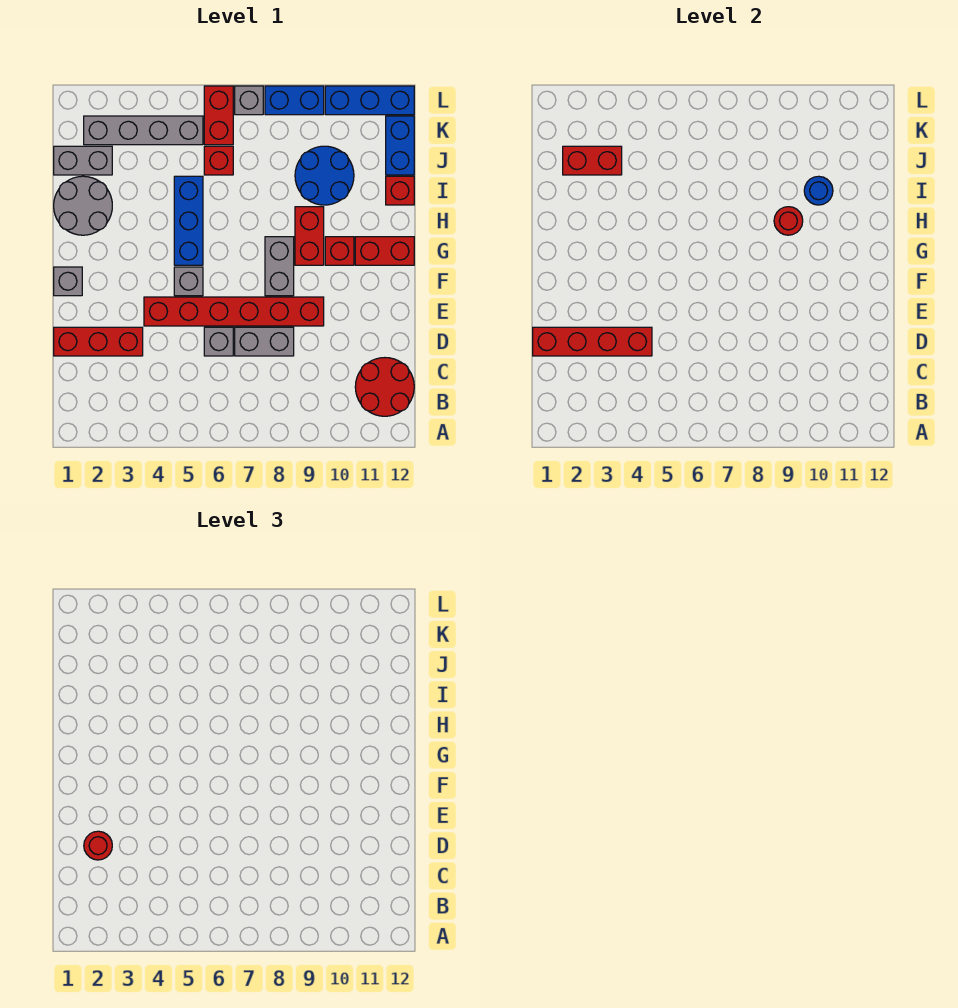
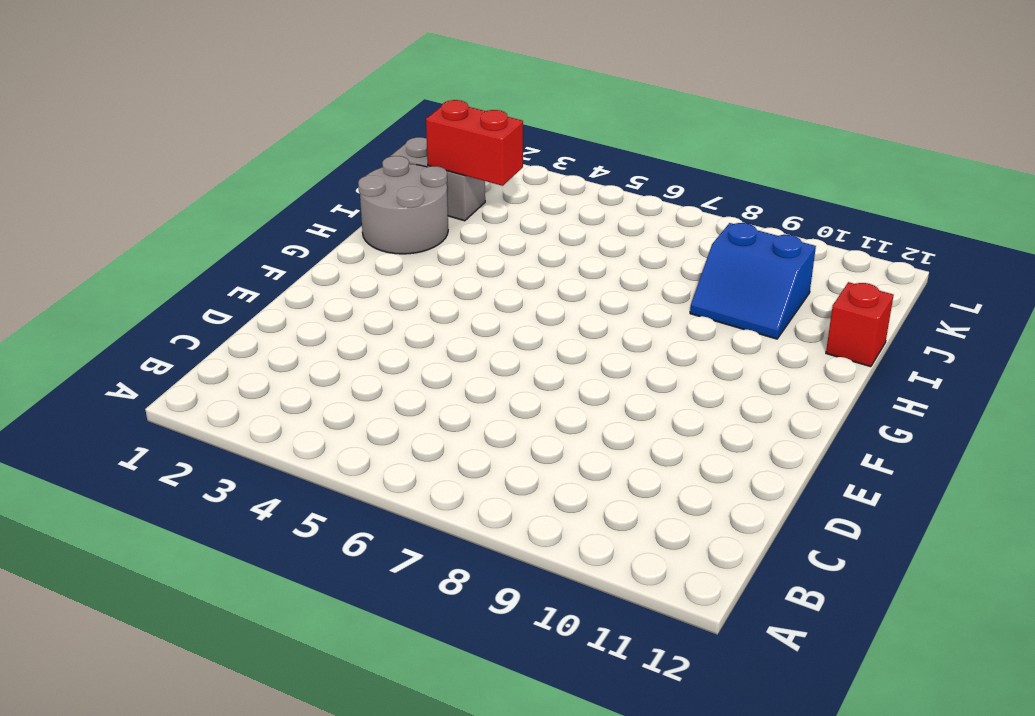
blue 2x2 slope [690,223,816,339] -> blue 2x2 round brick [295,146,354,205]
none -> red 2x2 round brick [355,358,414,416]
none -> red 1x3 brick [54,327,143,356]
none -> grey 1x1 brick [204,327,233,356]

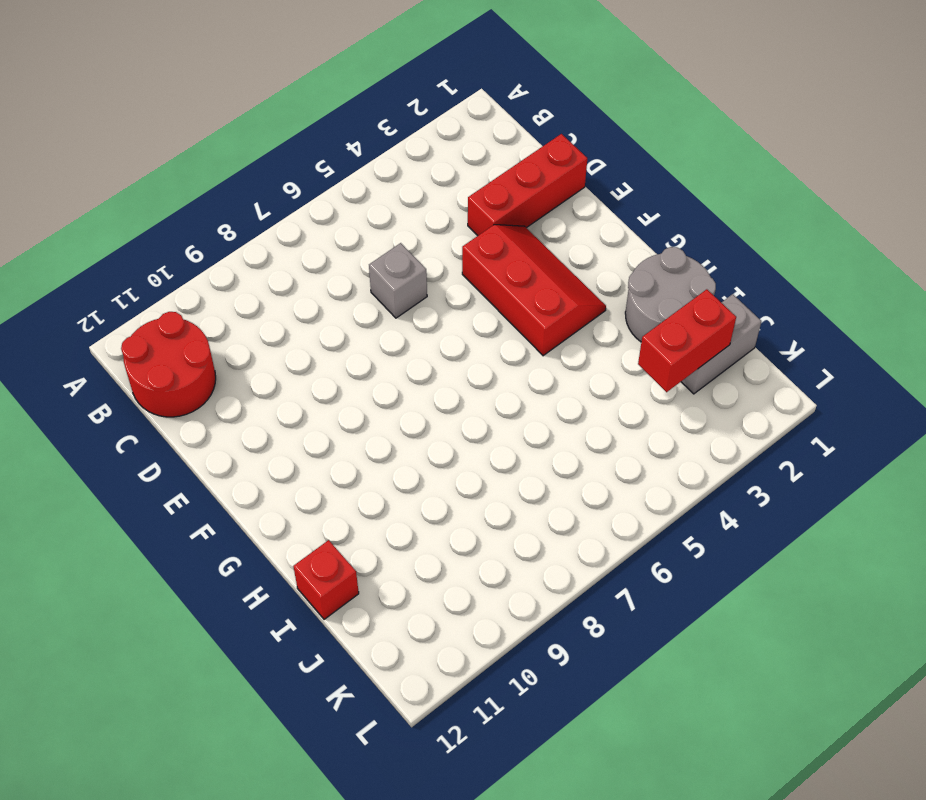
red 2x3 slope [462,225,606,356] -> red 1x6 brick [144,297,324,326]
none -> grey 1x2 brick [235,327,294,356]
none -> grey 1x1 brick [54,267,82,296]
none -> grey 1x1 brick [174,267,203,296]

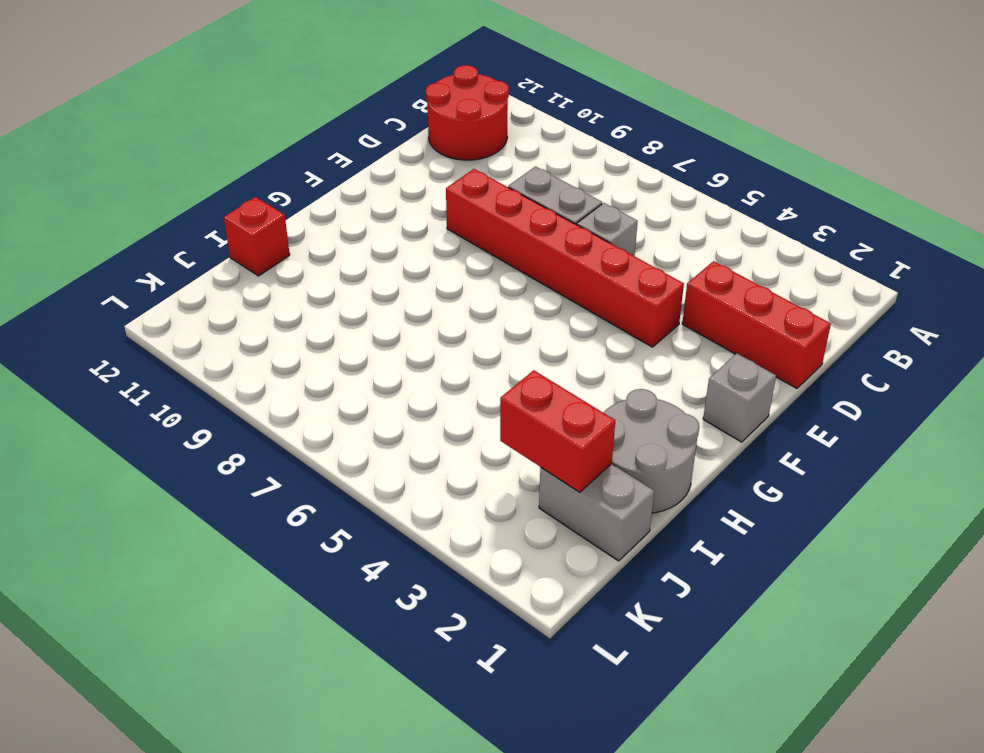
none -> grey 1x1 brick [174,267,203,296]
none -> grey 1x2 brick [265,237,294,296]
none -> blue 1x3 brick [174,176,203,265]

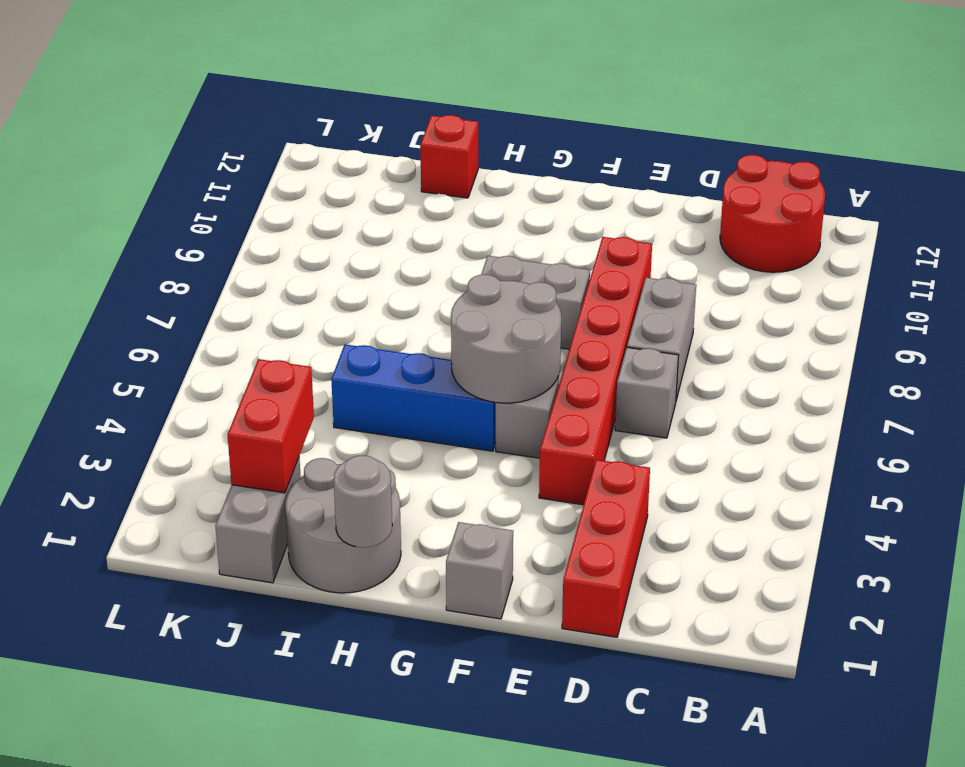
grey 2x2 round brick [451,274,561,403] -> none
grey 1x1 round brick [334,455,392,547] -> none
none -> red 1x2 brick [295,207,324,265]
none -> red 1x1 brick [325,237,354,265]
none -> red 1x2 brick [355,237,414,265]

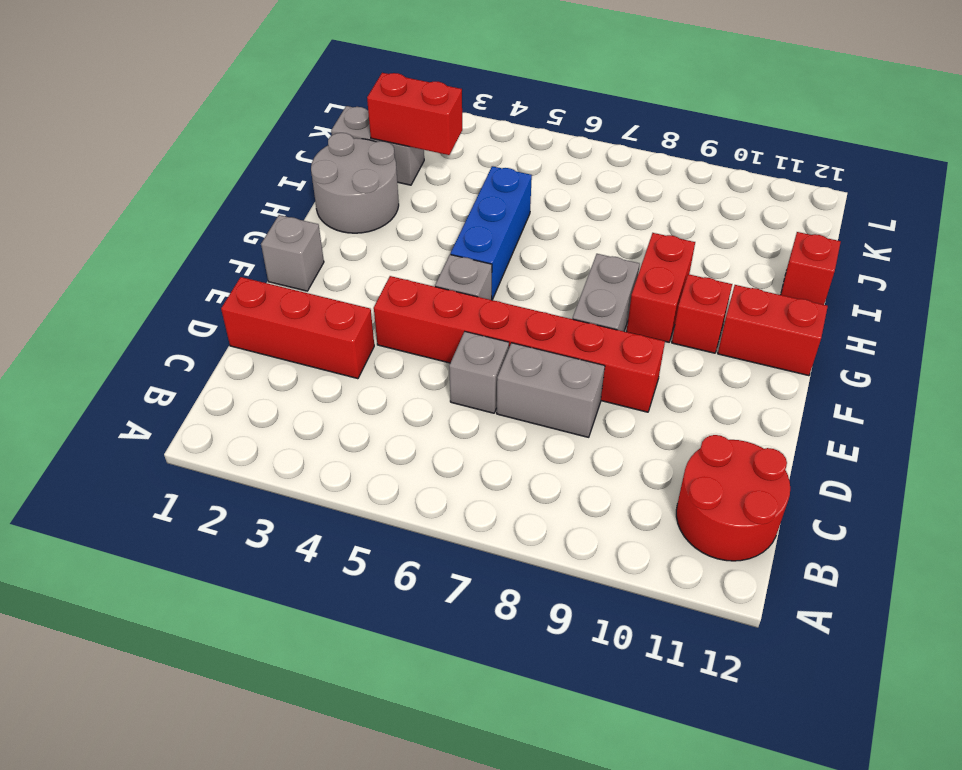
none -> blue 2x2 round brick [295,146,354,205]
none -> red 1x1 brick [204,146,233,175]
none -> blue 1x2 brick [386,116,414,175]

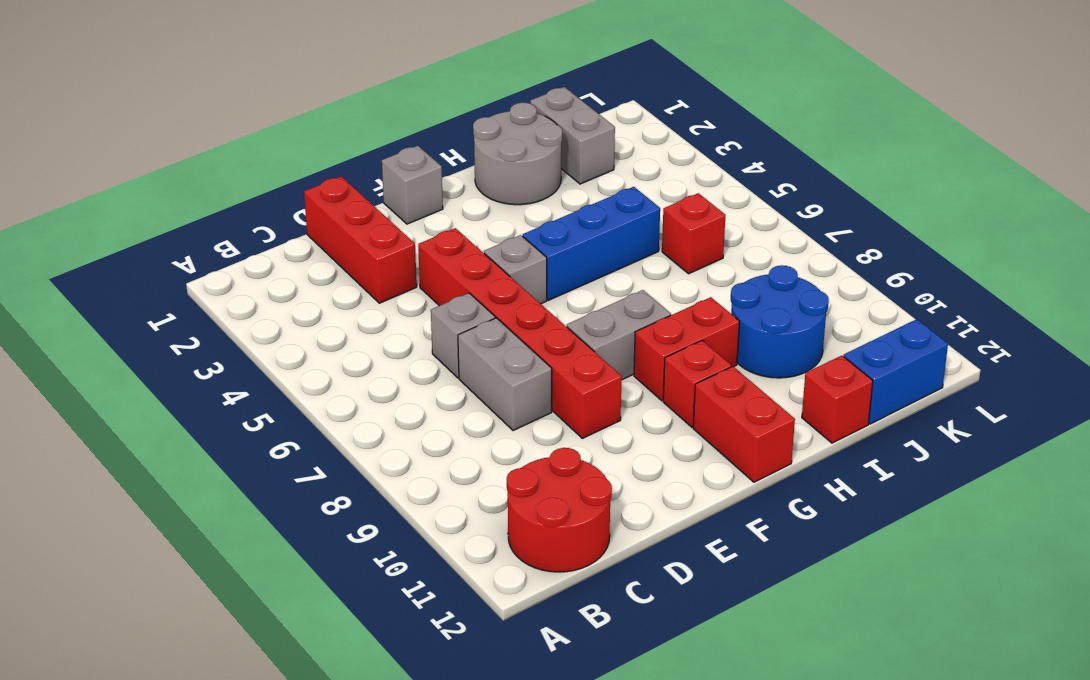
none -> grey 1x4 brick [84,116,203,145]
none -> red 1x2 brick [204,86,233,145]
none -> grey 1x1 brick [235,86,263,115]

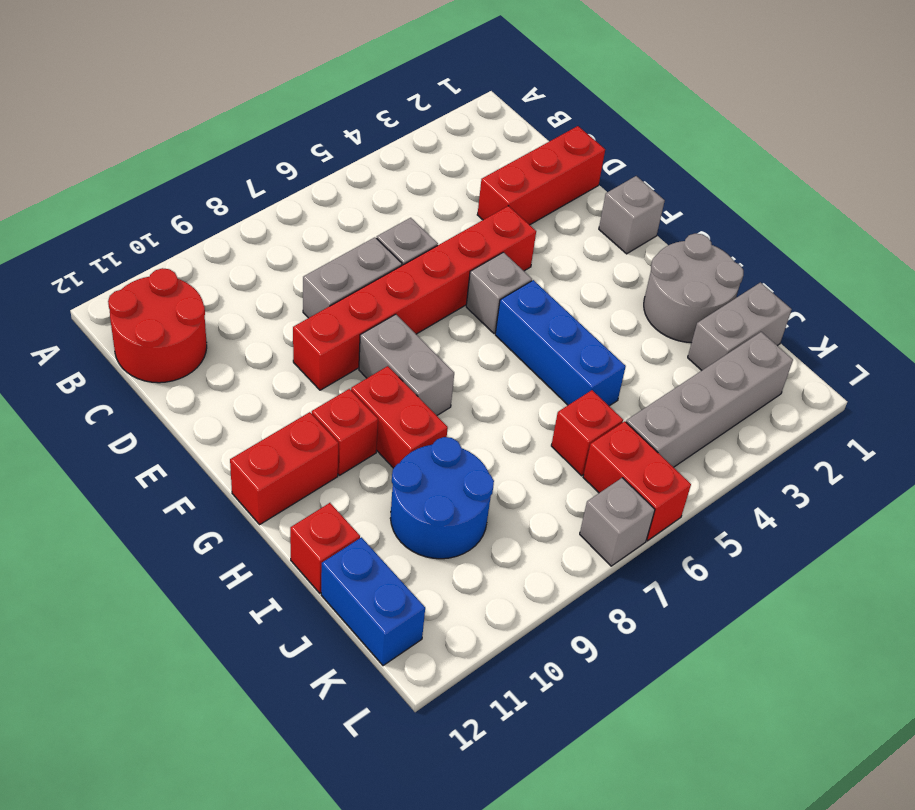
none -> blue 1x2 brick [265,86,324,115]
none -> blue 1x3 brick [325,86,414,115]
none -> red 1x4 brick [533,327,652,356]

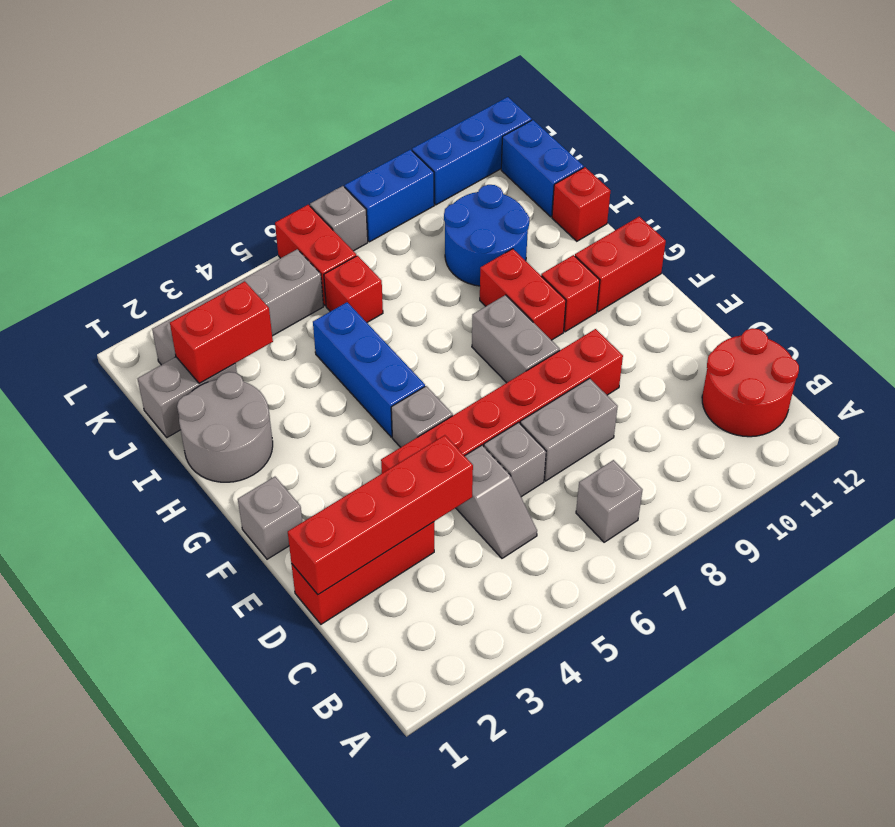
grey 1x1 brick [576,460,642,542] -> none
grey 1x2 slope [456,445,537,558] -> none
none -> red 1x1 round brick [774,207,803,235]
none -> blue 1x1 round brick [804,176,833,205]
none -> red 1x1 round brick [84,831,112,860]

